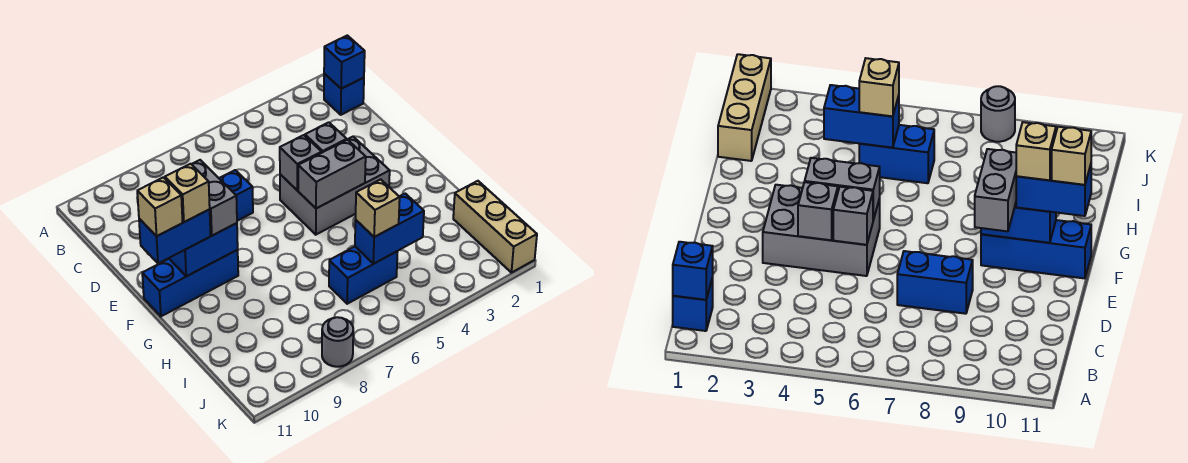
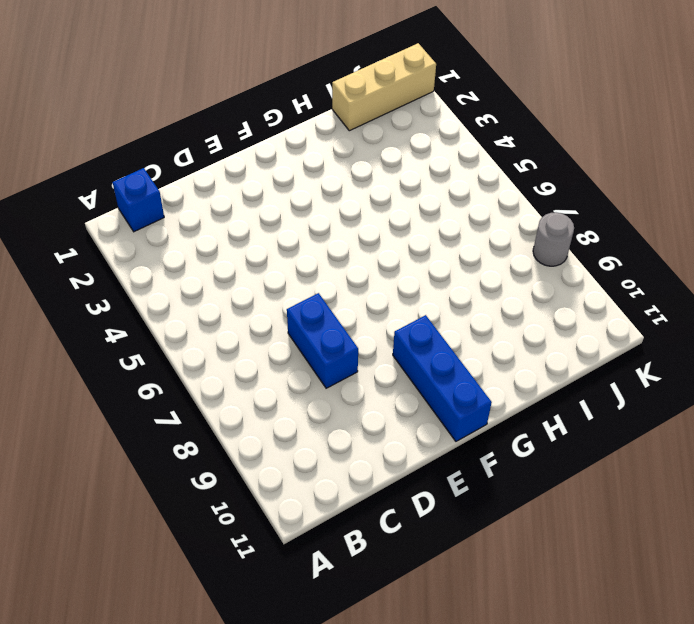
none -> grey 2x3 brick [280,137,390,235]
none -> blue 1x2 brick [329,247,398,304]
none -> blue 1x1 brick [324,35,365,89]

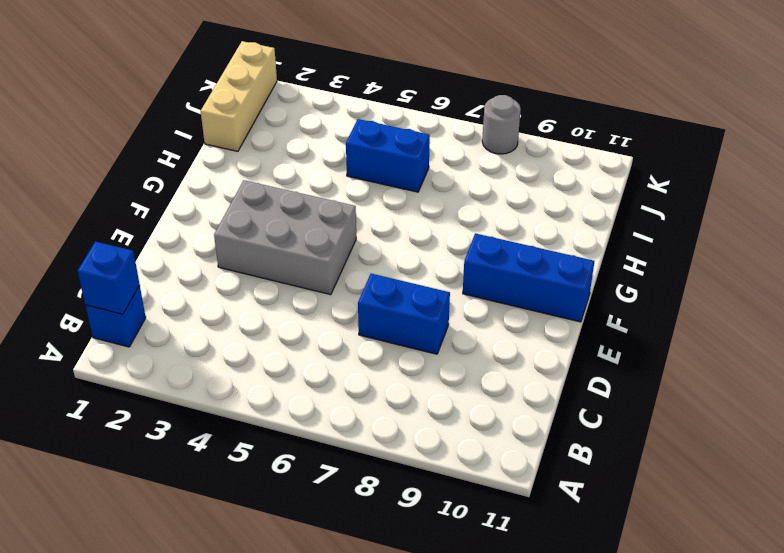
none -> grey 1x1 brick [305,122,347,153]
none -> grey 1x1 brick [280,135,322,190]
none -> grey 1x2 brick [298,140,366,208]

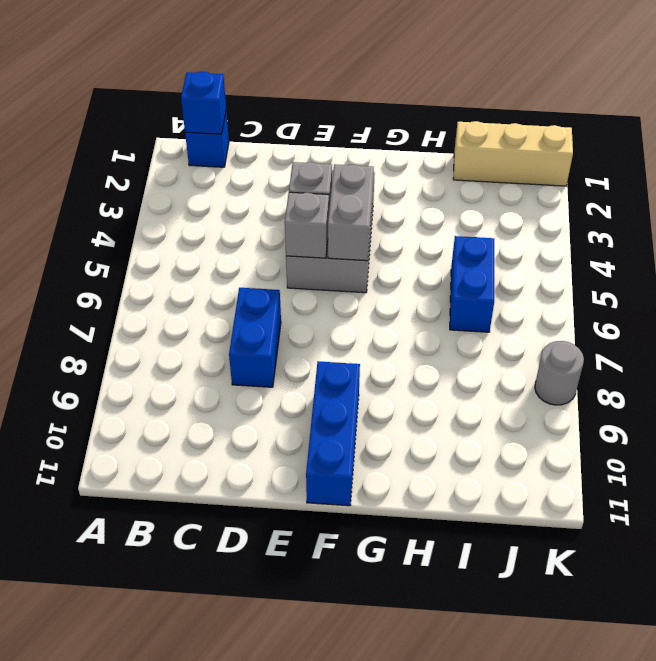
none -> blue 1x2 brick [169,223,238,276]
none -> blue 1x2 brick [355,194,424,264]
none -> grey 1x2 brick [192,160,237,236]

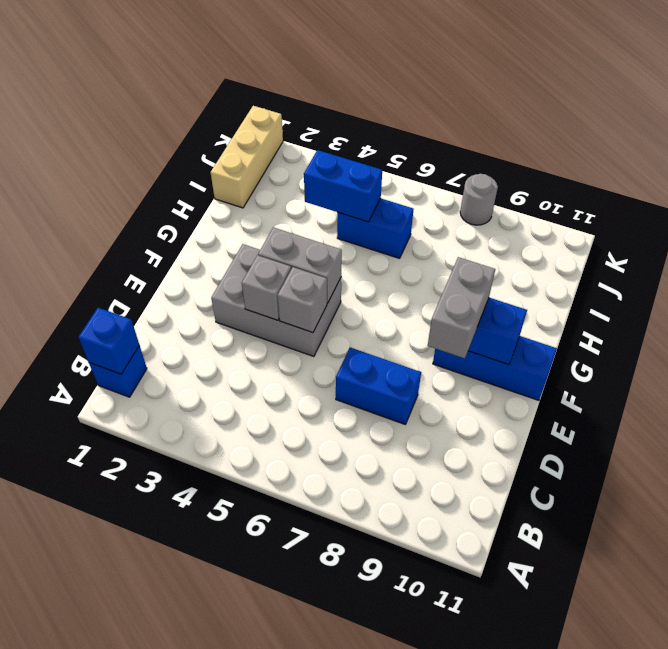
none -> blue 1x2 brick [139,209,211,263]
none -> tan 1x1 brick [356,179,400,237]
none -> tan 1x1 brick [165,164,210,222]

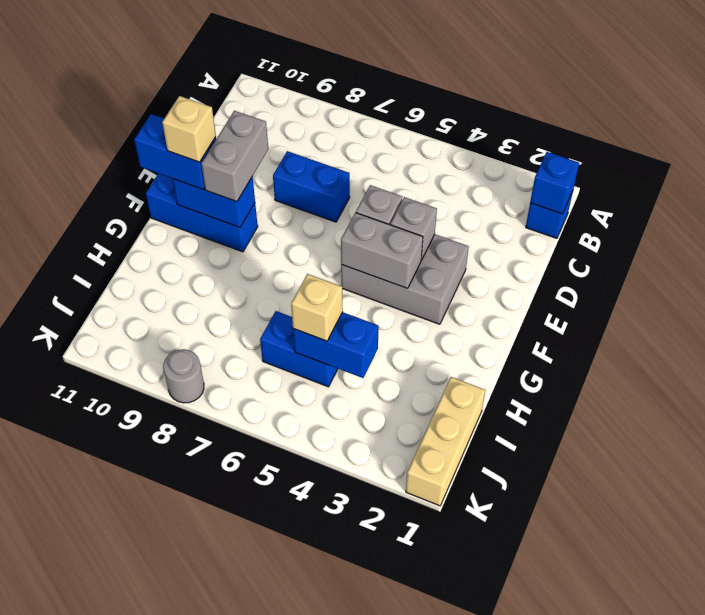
none -> tan 1x1 brick [137,177,183,236]

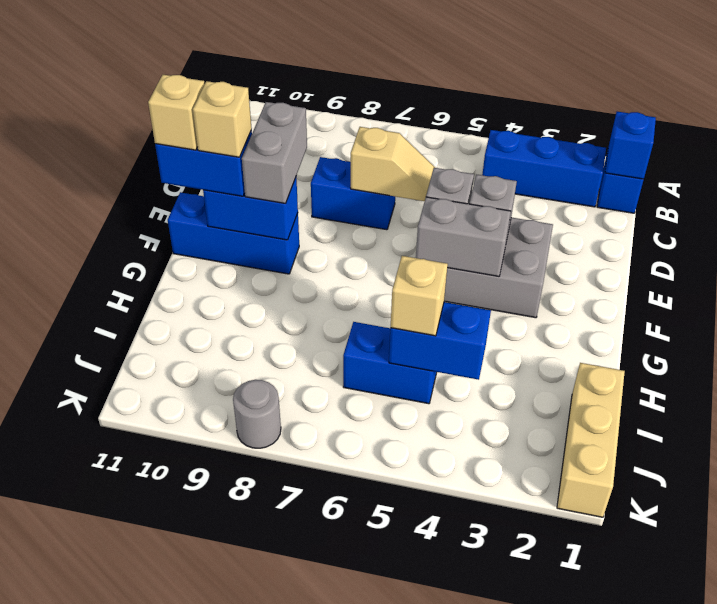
blue 1x3 brick [482,130,606,207] -> none
tan 1x2 slope [351,127,435,201] -> none

